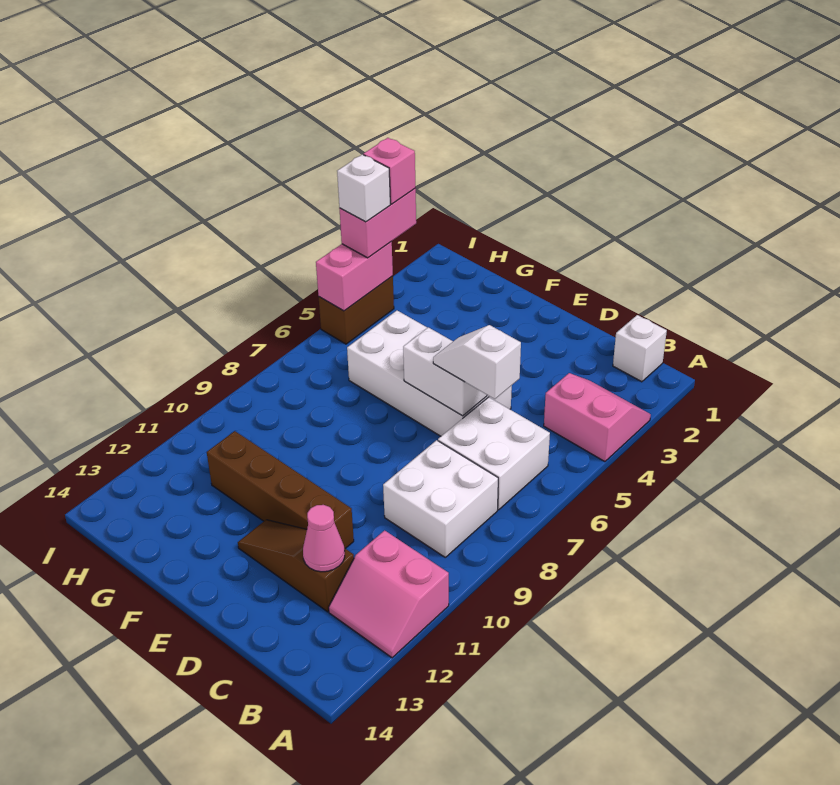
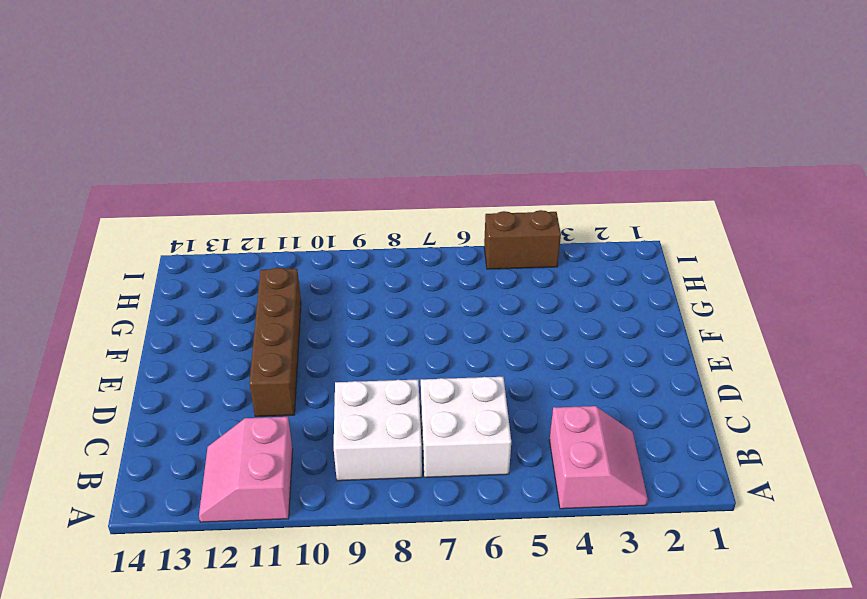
none -> white 1x1 brick [613,315,667,382]
none -> brown 1x3 slope [238,520,354,612]
none -> white 2x4 brick [347,311,512,436]

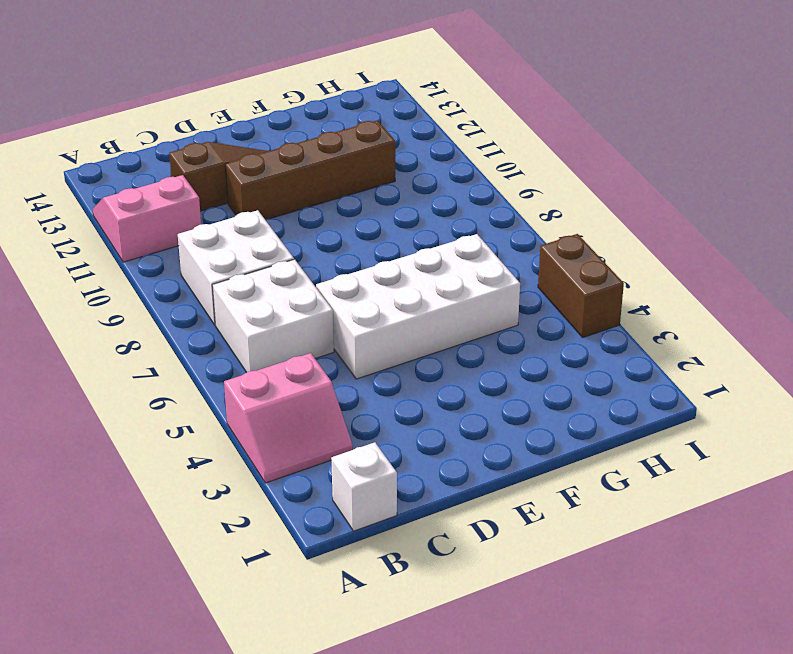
none -> pink 1x1 cone [303,505,345,572]
none -> white 1x2 brick [403,327,487,416]
none -> pink 1x2 brick [316,242,393,311]

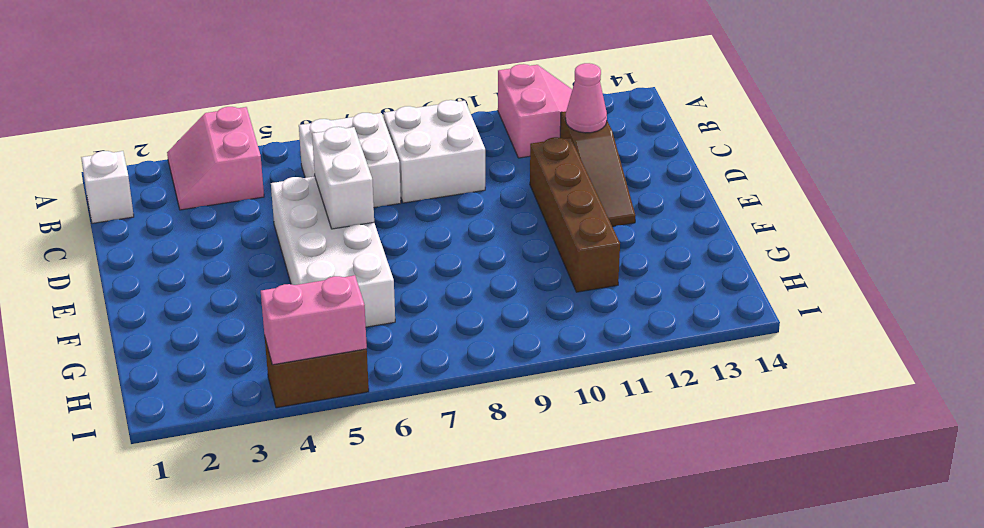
none -> white 1x2 slope [433,325,521,399]
none -> pink 1x2 brick [339,188,416,258]
none -> pink 1x1 brick [363,138,416,204]

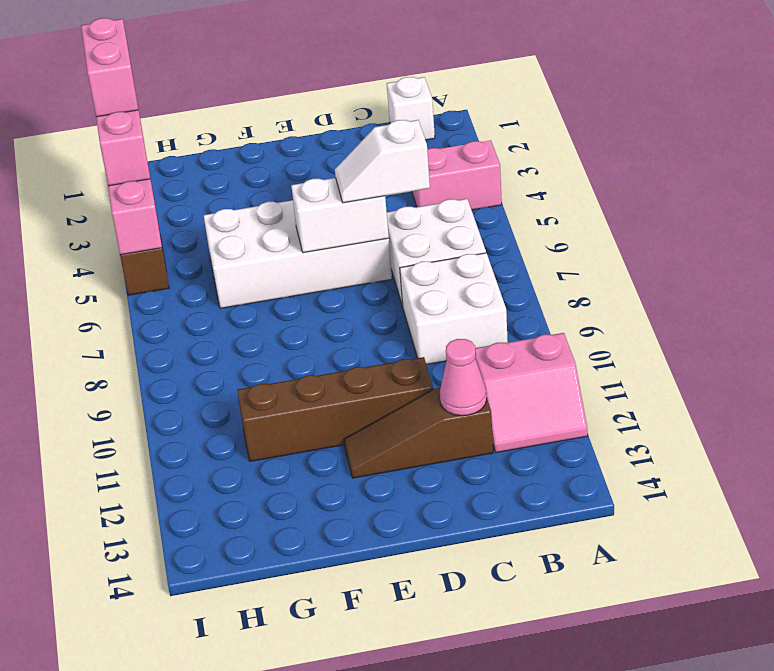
pink 1x2 brick [81,18,138,117] -> pink 1x1 brick [363,138,416,204]
none -> white 1x1 brick [337,154,390,222]

